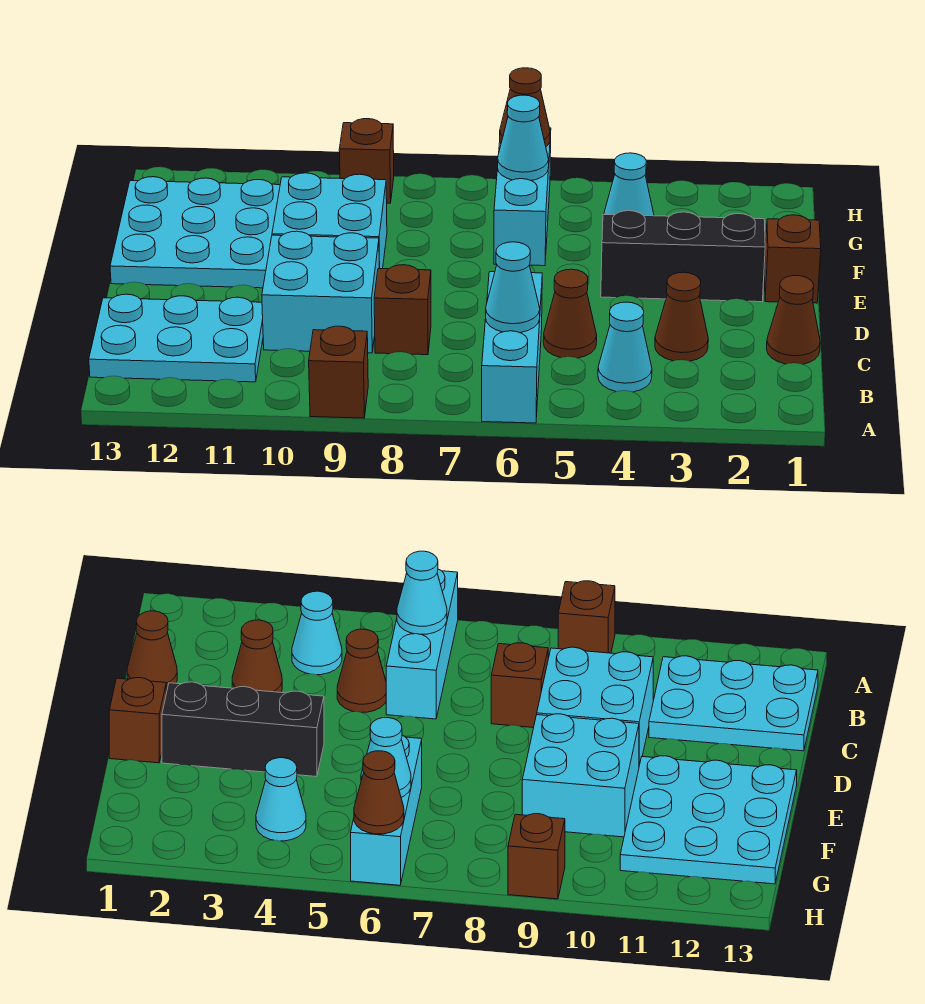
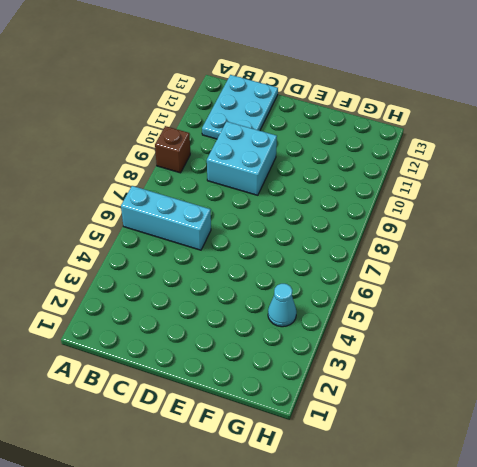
none -> cyan 1x1 cone [598,302,652,392]
none -> brown 1x1 cone [767,276,820,364]
none -> brown 1x1 cone [655,272,708,361]

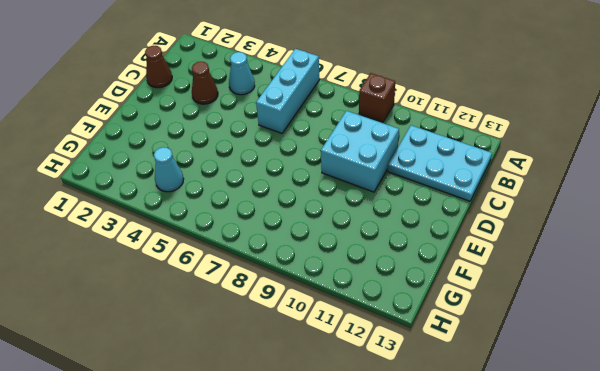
none -> brown 1x1 cone [543,269,597,358]
none -> brown 1x1 brick [374,265,431,355]
none -> brown 1x1 brick [764,215,821,303]

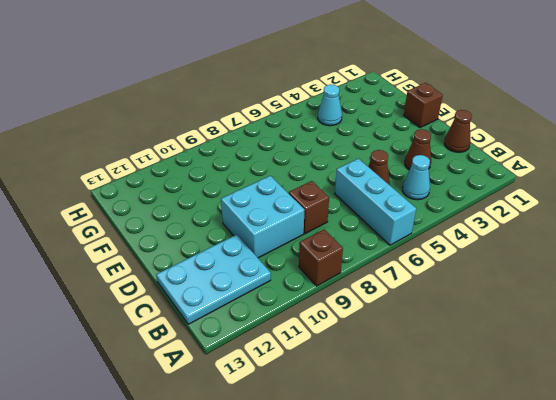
none -> black 1x3 brick [601,211,765,302]
none -> cyan 2x2 brick [272,173,387,269]
none -> cyan 3x3 plate [110,177,280,288]

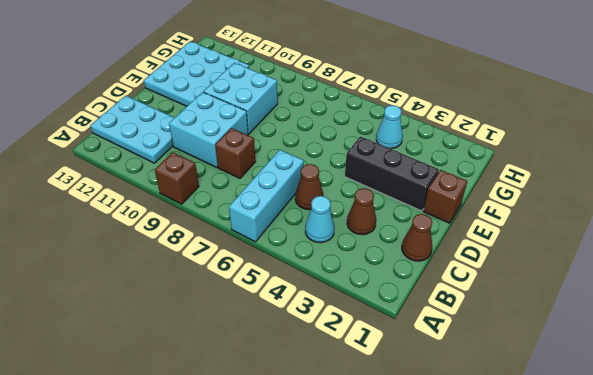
none -> cyan 1x3 brick [494,128,551,266]
none -> brown 1x1 brick [339,119,394,203]
none -> cyan 1x1 cone [486,242,540,333]

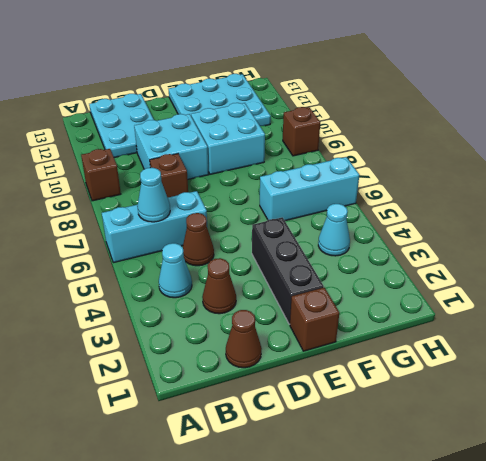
none -> cyan 1x1 cone [498,95,549,181]
none -> brown 1x1 cone [500,68,550,147]

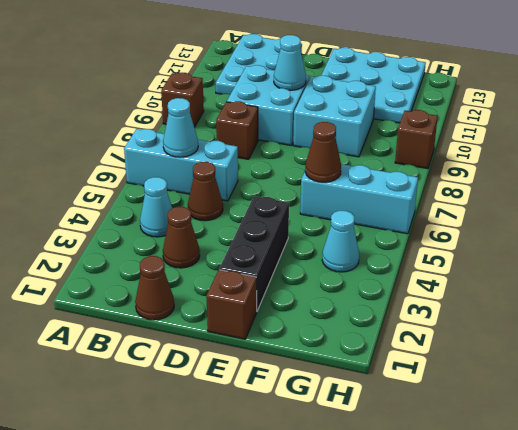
cyan 1x1 cone [274,35,306,90] -> cyan 1x1 cone moved to [498,95,549,181]
brown 1x1 cone [305,122,341,182] -> brown 1x1 cone moved to [500,68,550,147]

